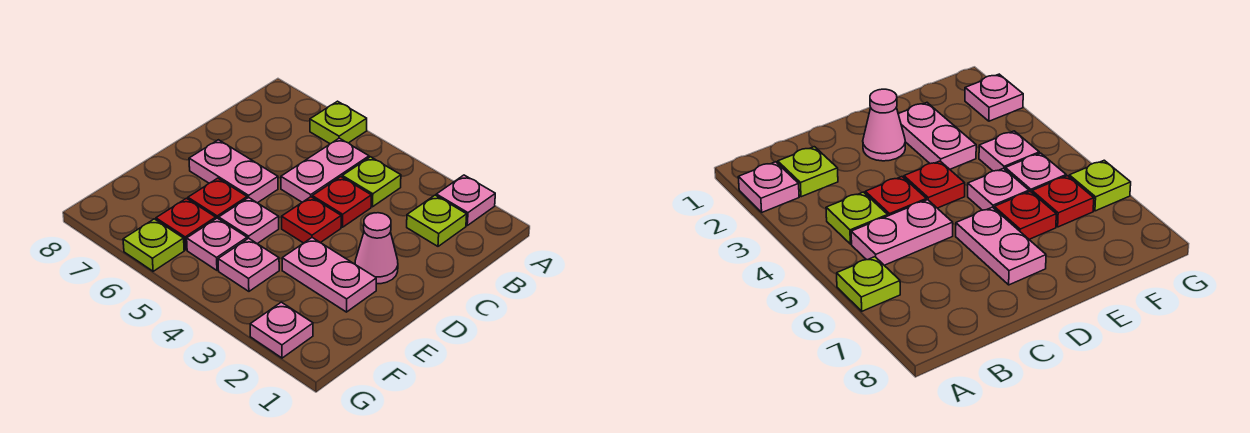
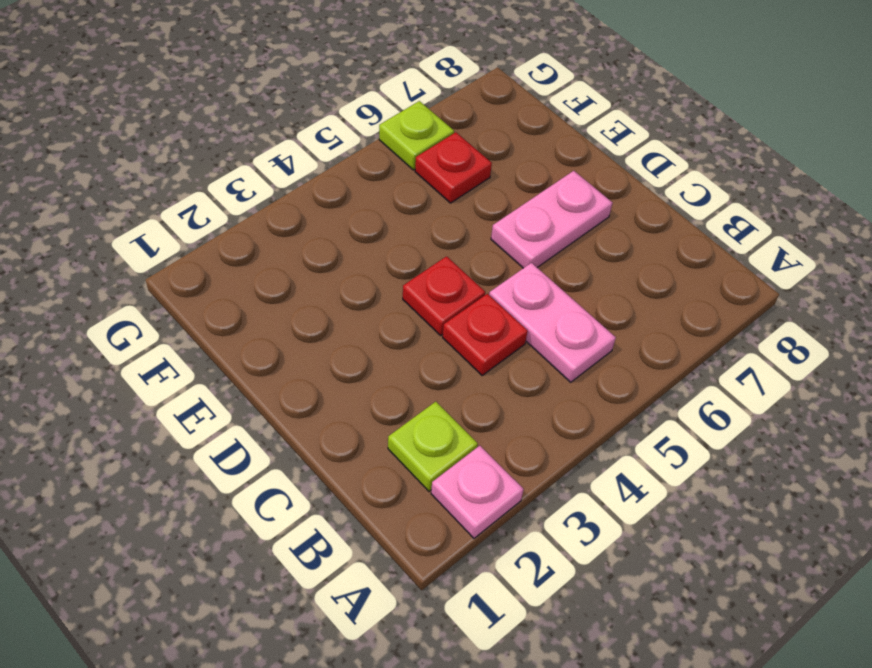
none -> lime 1x1 plate [310,101,367,144]
none -> lime 1x1 plate [342,157,401,207]
none -> pink 1x1 cone [355,213,398,284]

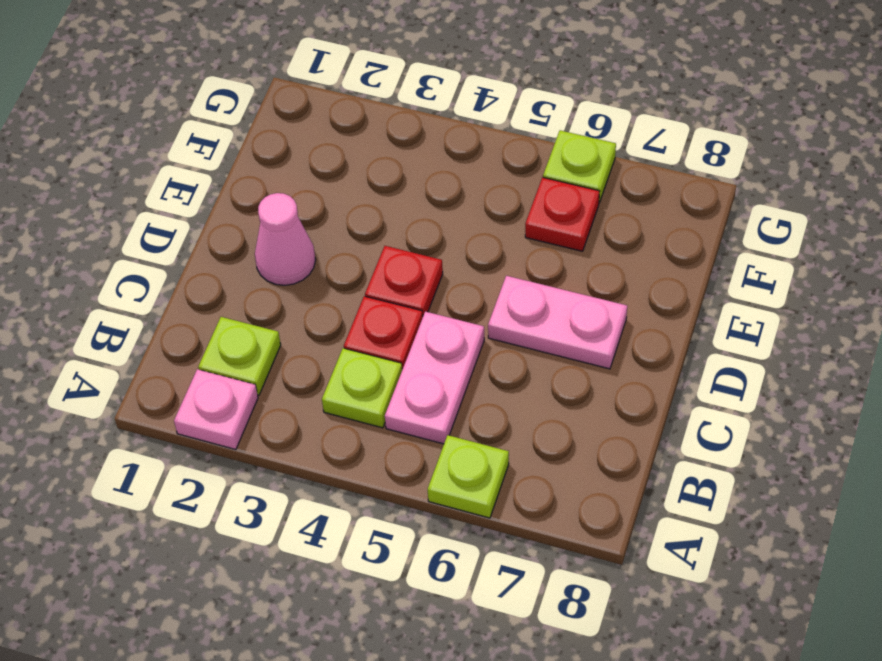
none -> pink 1x2 plate [282,238,376,312]
none -> pink 1x1 plate [219,198,279,244]
none -> red 1x1 plate [188,178,247,219]

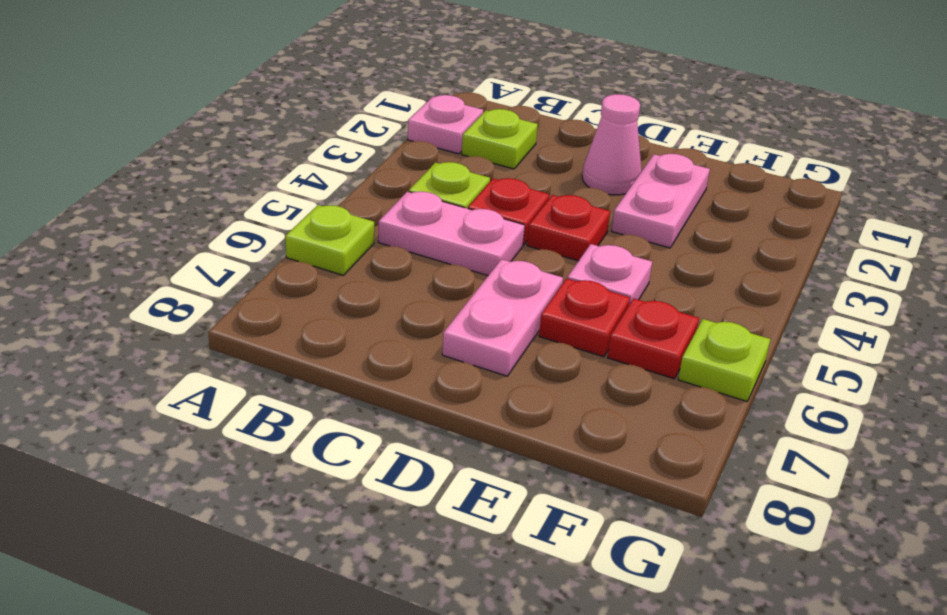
none -> pink 1x1 plate [218,238,279,291]
none -> pink 1x1 plate [187,218,247,270]
none -> pink 1x1 plate [250,302,313,358]

